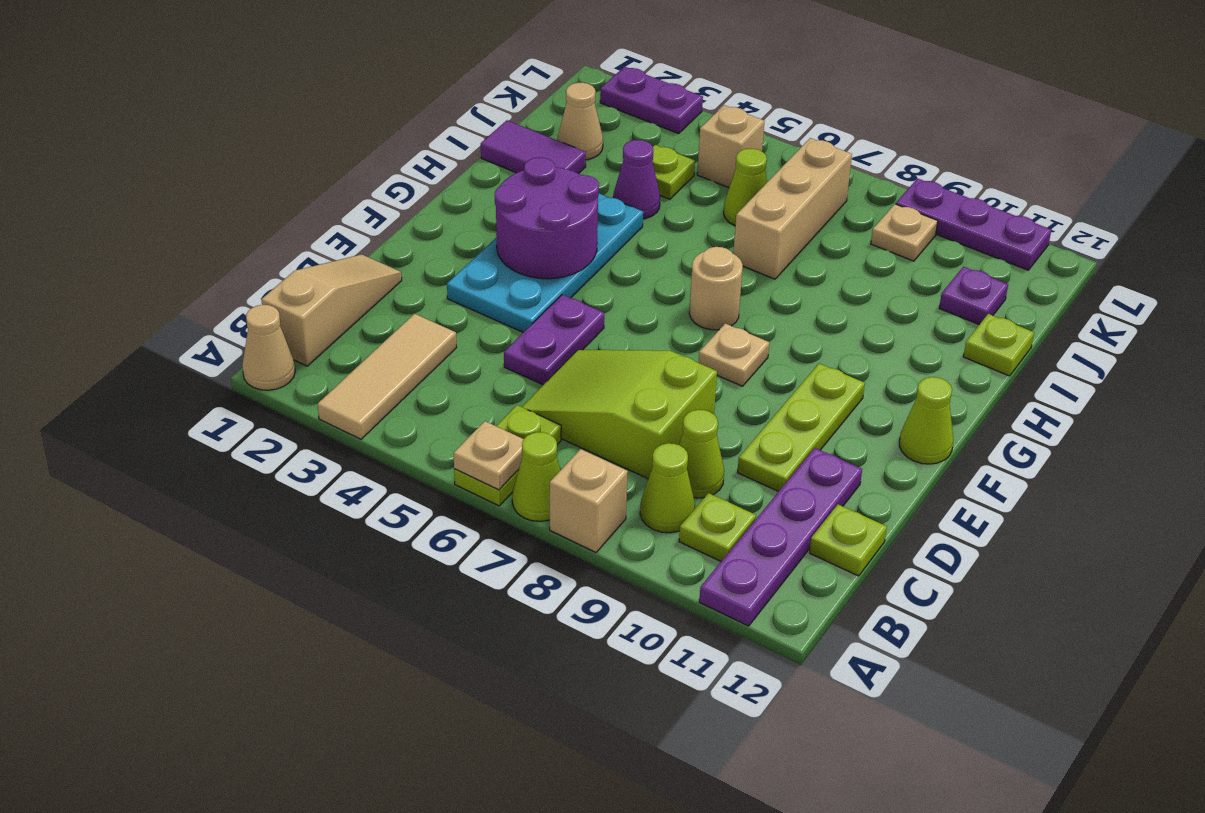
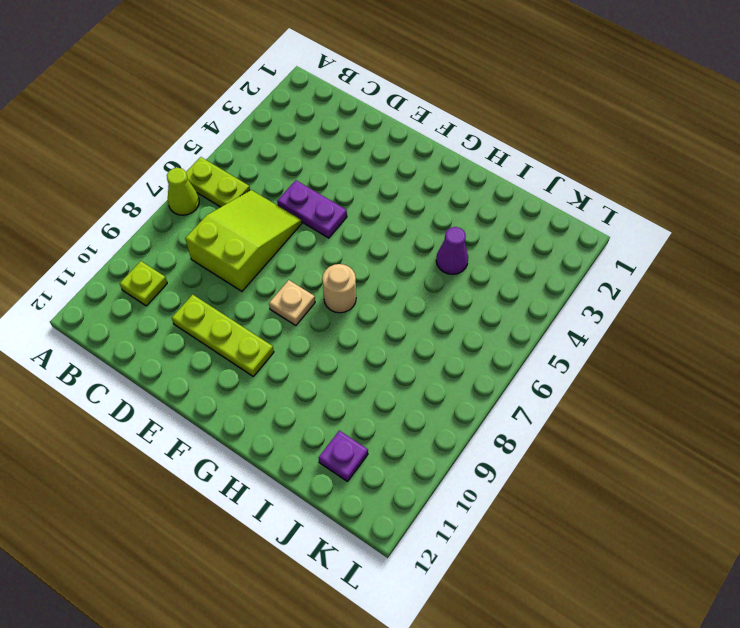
none -> tan 1x1 cone [242,305,295,390]
none -> tan 1x3 tile [318,314,457,439]
none -> tan 1x1 brick [550,449,628,552]
none -> purple 1x4 plate [699,448,862,626]

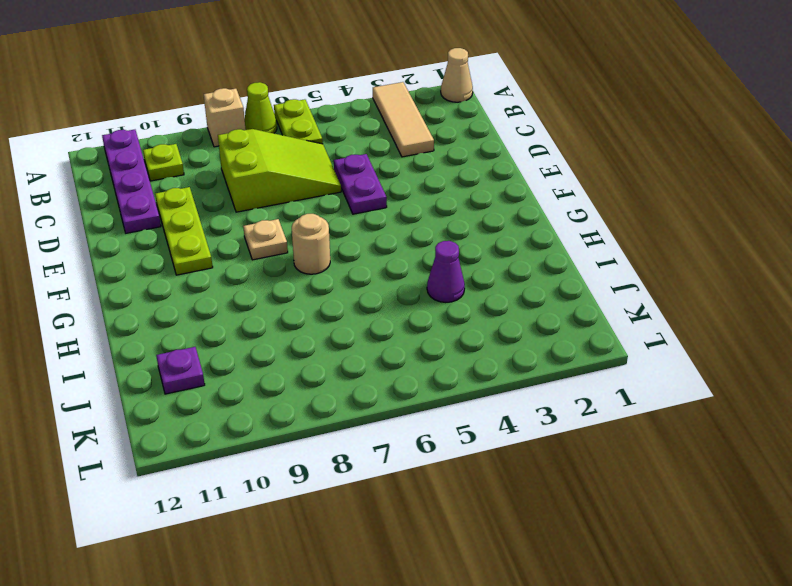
none -> tan 1x3 slope [261,254,402,366]
none -> lime 1x1 cone [640,443,695,533]
none -> lime 1x1 cone [679,410,724,498]
none -> lime 1x1 plate [809,504,887,576]

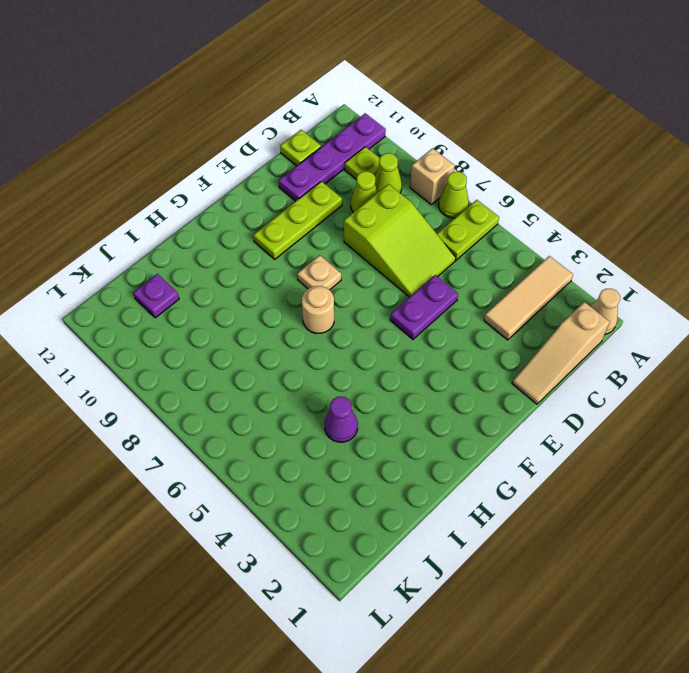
none -> cyan 2x4 plate [447,193,643,332]
none -> lime 1x1 cone [899,377,953,464]
none -> purple 1x2 tile [481,120,586,174]
none -> tan 1x3 brick [733,138,852,279]

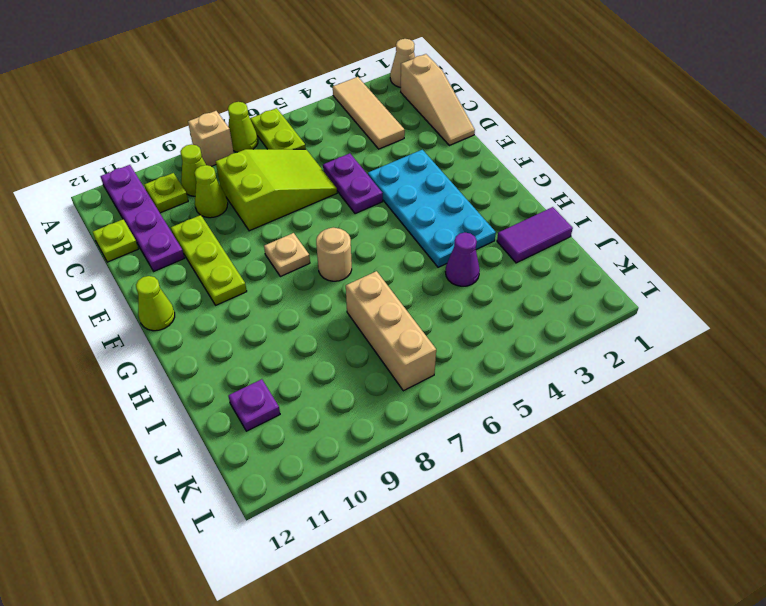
none -> lime 1x1 plate [963,314,1034,376]
none -> tan 1x1 cone [557,83,603,160]
none -> lime 1x1 plate [652,145,695,199]
none -> lime 1x1 cone [724,149,767,226]

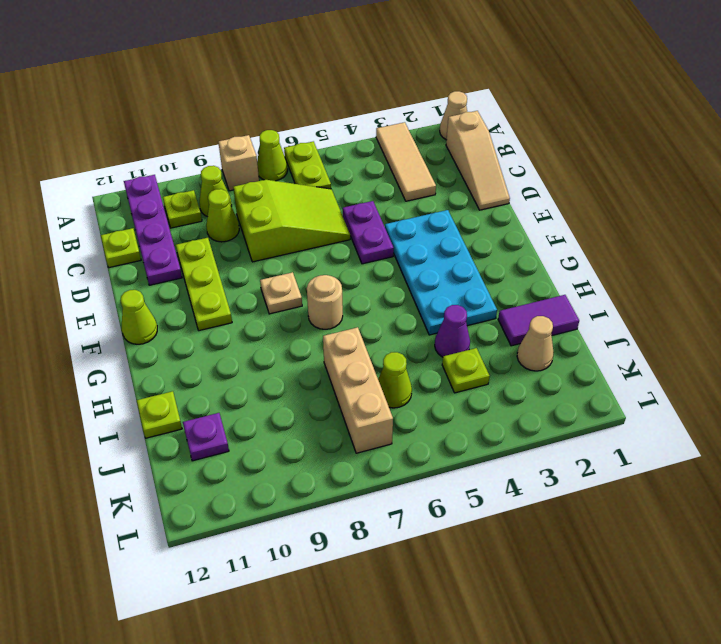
none -> tan 1x1 brick [697,105,765,188]
none -> tan 1x1 plate [871,204,938,261]
none -> purple 1x2 plate [600,67,703,134]
none -> purple 1x3 plate [896,178,1051,270]

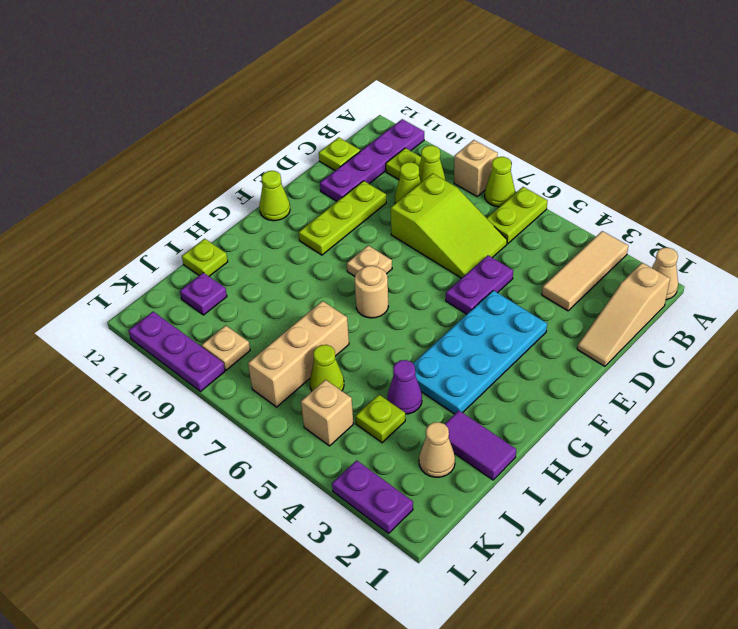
none -> tan 1x1 plate [453,421,523,490]
none -> purple 2x2 round brick [495,157,599,279]

